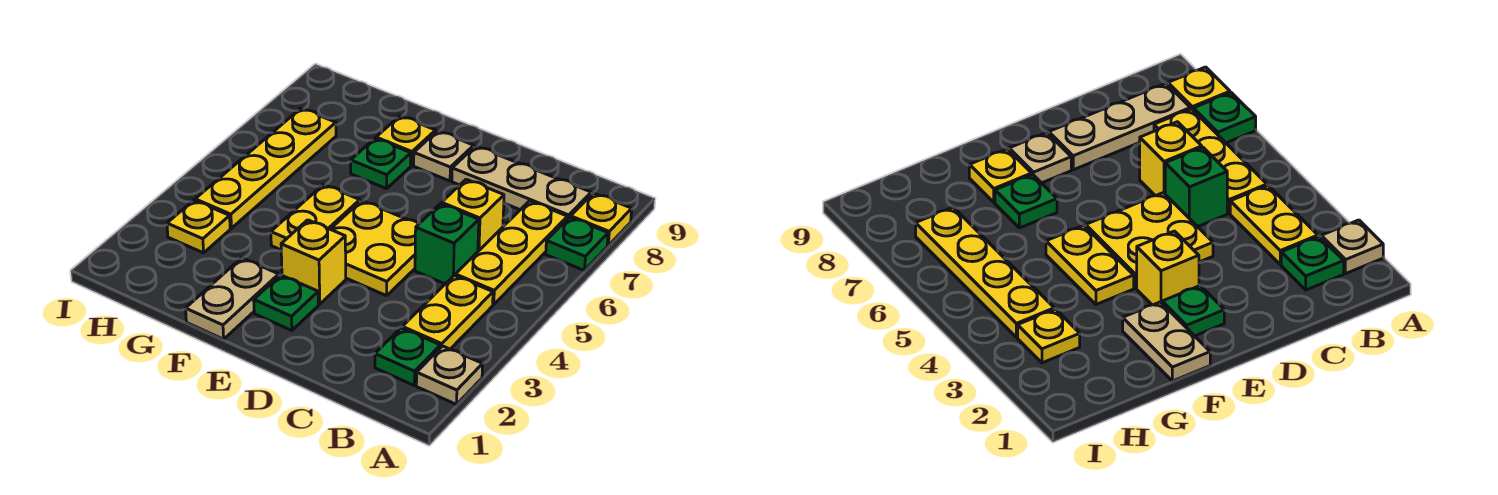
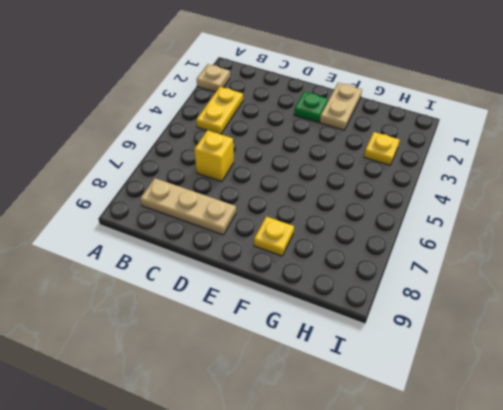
none -> green 1x1 plate [546,217,608,271]
none -> yellow 1x1 plate [571,193,632,245]
none -> green 1x1 plate [375,328,441,385]

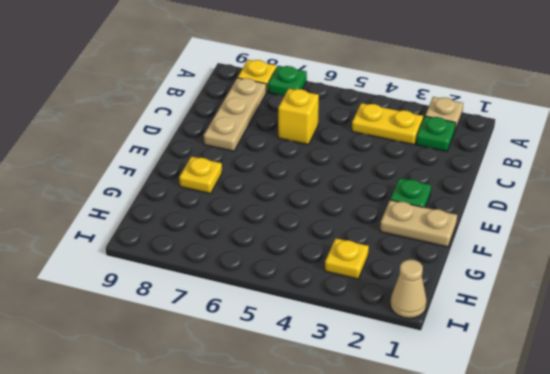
tan 1x1 cone [390,260,427,318] -> none
none -> yellow 1x3 plate [455,201,568,305]
none -> green 1x1 brick [415,204,479,284]
none -> yellow 2x2 plate [330,201,418,296]

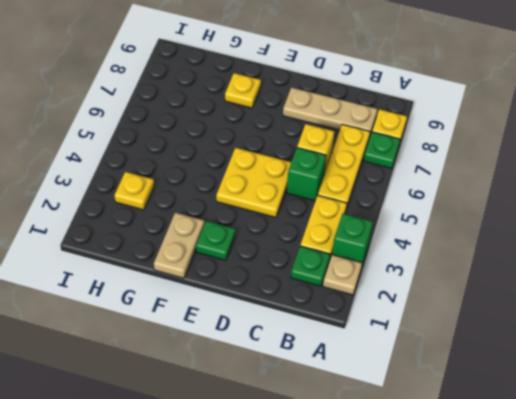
green 1x1 brick [332,214,373,265] -> none
none -> yellow 1x1 brick [281,220,346,304]
none -> tan 1x1 plate [414,131,474,181]
none -> yellow 1x2 plate [271,185,360,250]

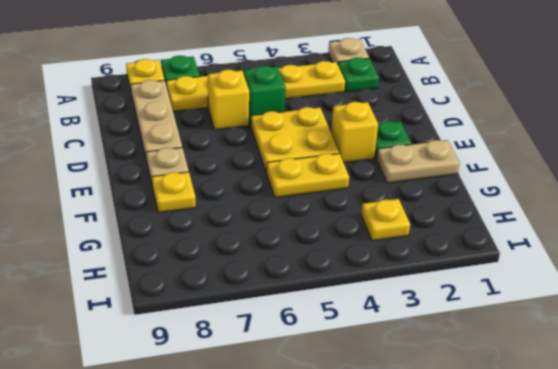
none -> green 1x1 plate [351,138,411,189]
none -> yellow 1x4 plate [195,108,336,228]

